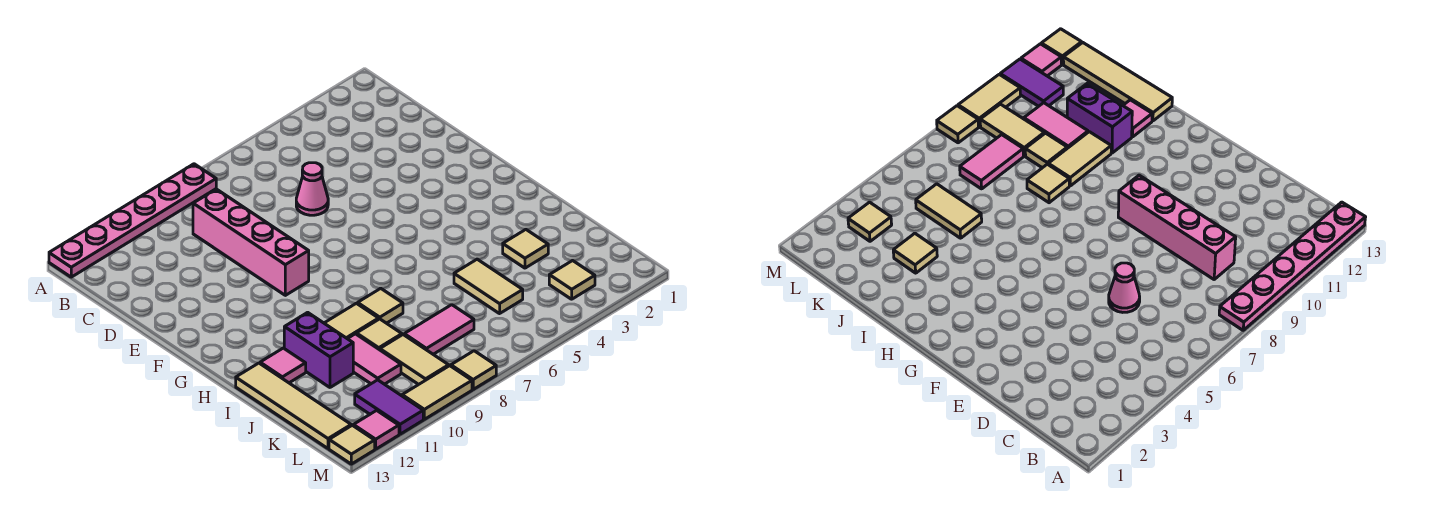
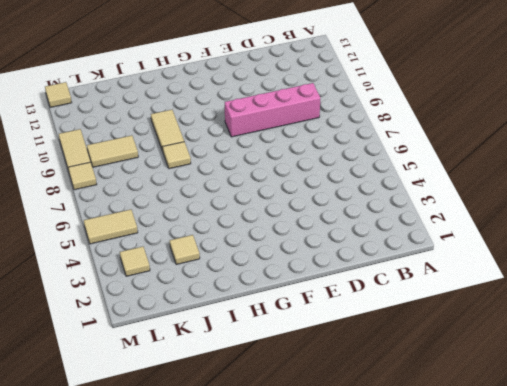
tan 1x2 tile [84,209,138,244] -> tan 1x2 tile moved to [454,259,523,314]
none -> pink 1x6 plate [49,164,216,277]
none -> pink 1x1 cone [296,163,328,215]
none -> purple 1x2 brick [284,312,353,387]

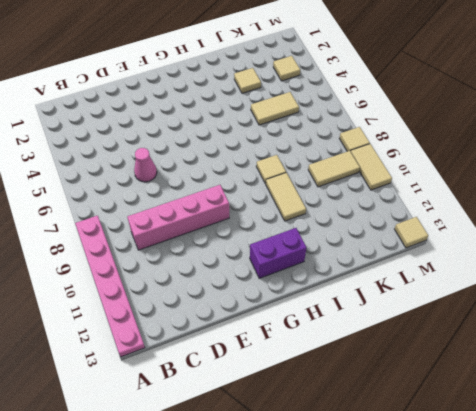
purple 1x2 brick [250,228,306,278] -> purple 1x2 brick moved to [284,312,353,387]
none -> pink 1x1 tile [260,348,306,383]
none -> tan 1x4 tile [236,363,351,448]
none -> tan 1x1 tile [357,319,402,350]

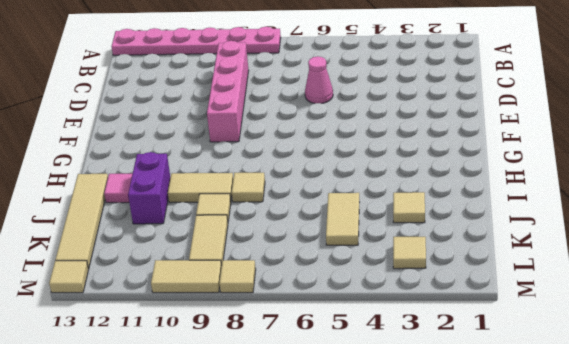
none -> pink 1x2 tile [348,334,401,384]
none -> pink 1x2 tile [404,305,474,354]
none -> purple 1x2 tile [355,380,423,434]

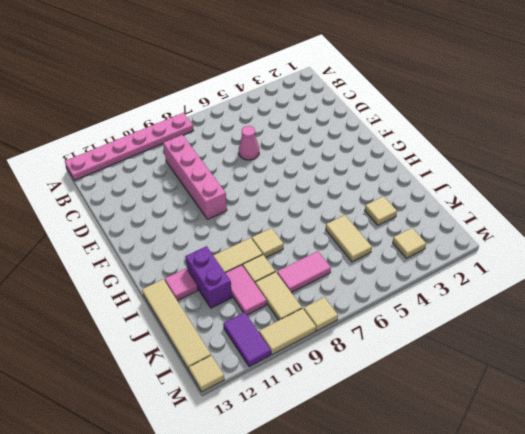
none -> pink 1x1 tile [353,410,399,449]

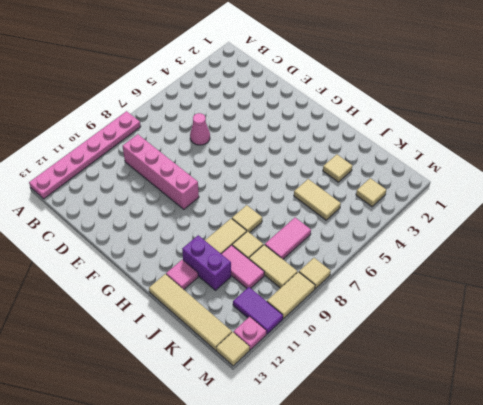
pink 1x1 plate [234,317,266,350] -> pink 1x1 tile [353,410,399,449]

